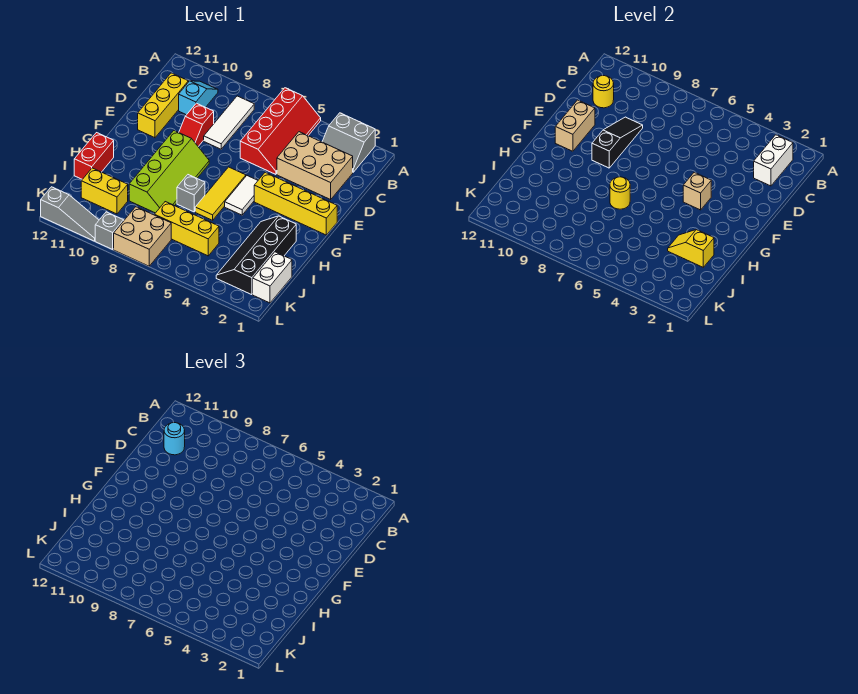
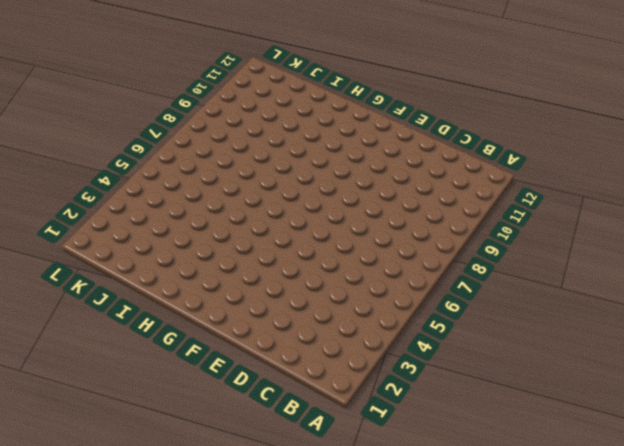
none -> grey 2x2 slope [322,113,375,172]
none -> red 2x4 slope [240,88,321,174]
none -> white 1x3 tile [204,96,254,149]

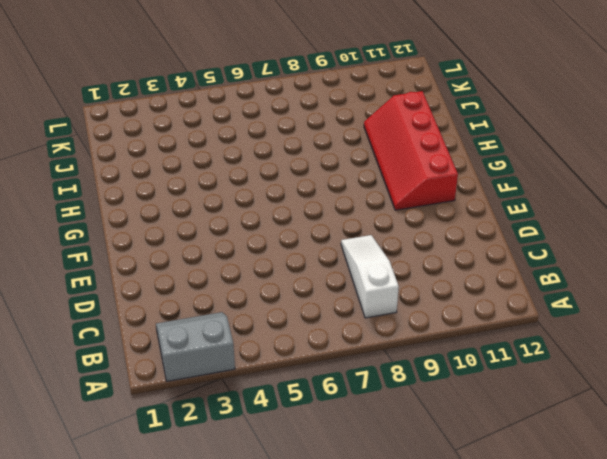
white 1x3 slope [341,235,399,318] -> white 1x3 tile [204,96,254,149]
red 2x4 slope [364,91,458,210] -> red 2x4 slope moved to [240,88,321,174]
none -> cyan 1x2 slope [179,81,218,115]
none -> tan 2x3 brick [277,132,353,199]
none -> yellow 1x3 brick [138,73,188,138]

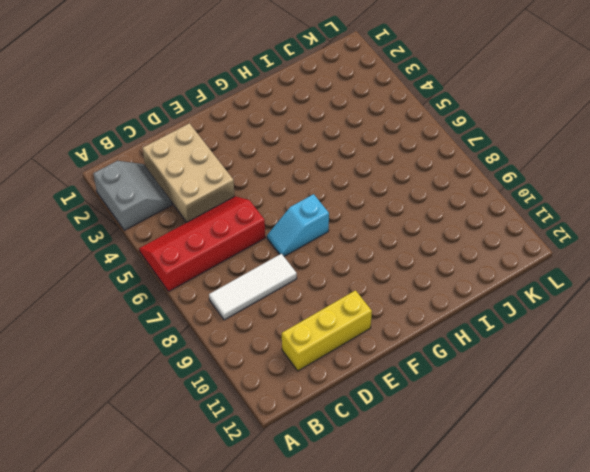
cyan 1x2 slope [267,194,329,256] -> cyan 1x2 slope moved to [179,81,218,115]
none -> red 1x2 slope [179,103,214,146]
none -> yellow 1x4 brick [254,172,337,235]
none -> white 1x2 tile [225,176,258,215]

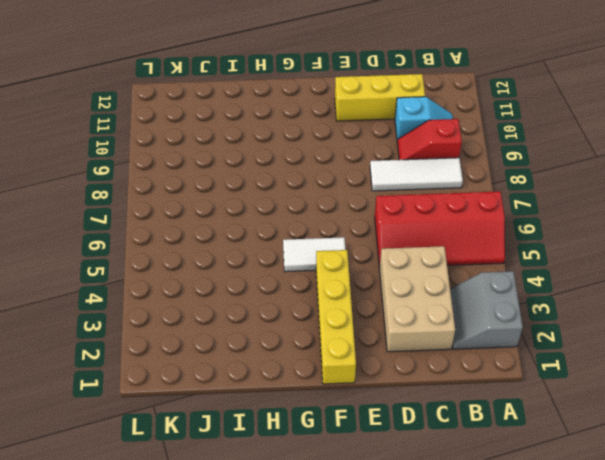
red 1x2 slope [397,119,462,160] -> red 1x2 slope moved to [179,103,214,146]
none -> yellow 1x3 tile [195,167,246,220]
none -> lime 2x4 slope [129,131,209,213]
none -> black 2x4 slope [216,216,296,295]

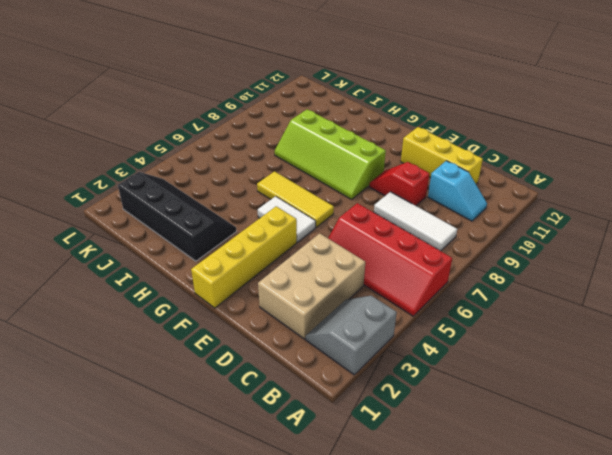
none -> grey 1x1 brick [177,175,205,212]
none -> red 1x2 brick [74,133,114,179]
none -> white 1x2 brick [253,252,292,303]

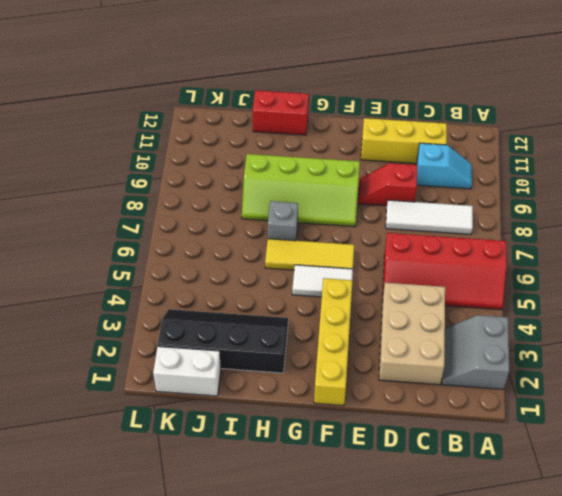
none -> yellow 1x3 brick [154,202,219,256]
none -> yellow 1x2 brick [81,168,128,214]
none -> tan 2x2 brick [114,207,171,266]

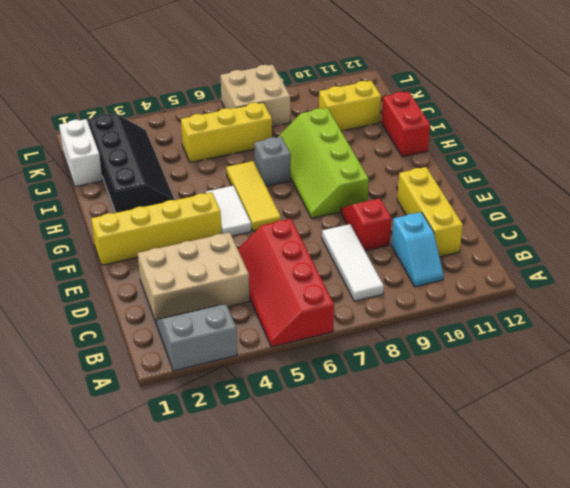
none -> grey 1x1 brick [95,212,124,249]
none -> grey 1x3 slope [41,187,99,241]
none -> white 1x2 brick [754,135,793,186]

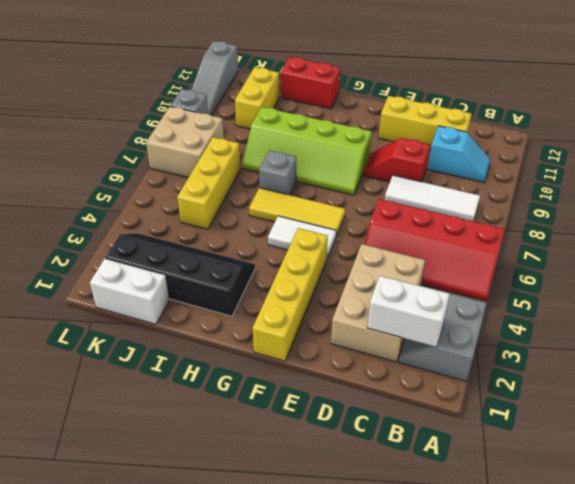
none -> yellow 1x1 round brick [593,76,614,108]
none -> black 1x3 slope [592,117,643,168]
none -> tan 1x2 brick [555,100,595,151]

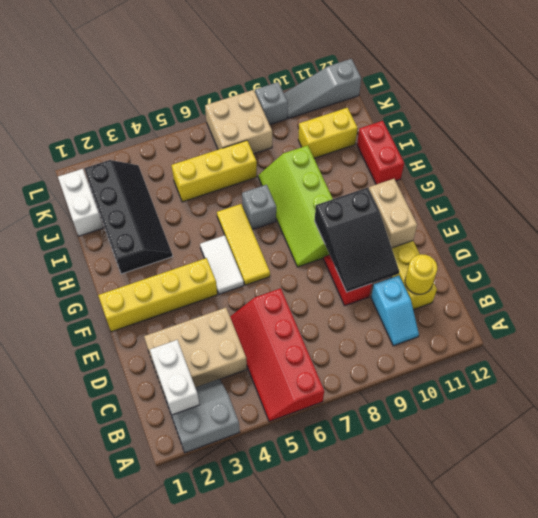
black 2x3 slope [315,188,399,292] -> black 1x3 slope [592,117,643,168]
none -> white 1x3 tile [204,96,254,149]
none -> tan 1x1 brick [683,172,711,210]
none -> yellow 1x1 round brick [610,177,630,209]

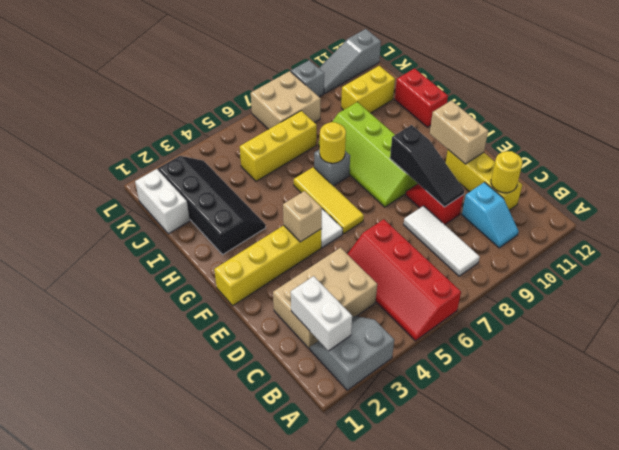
none -> yellow 1x2 slope [668,230,714,267]
none -> cyan 1x1 round brick [164,423,185,455]

